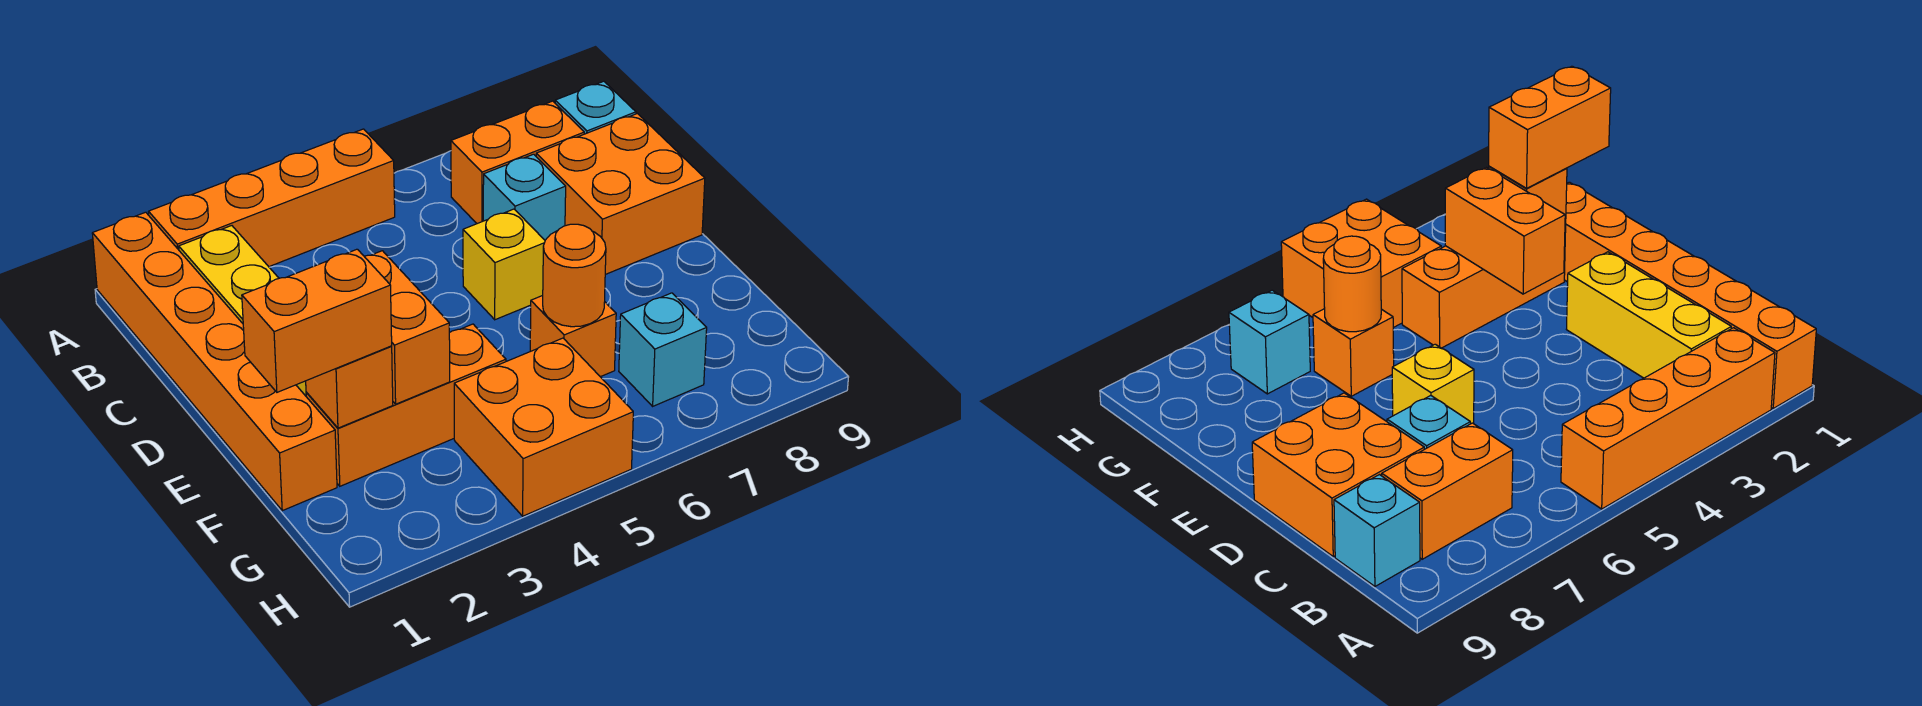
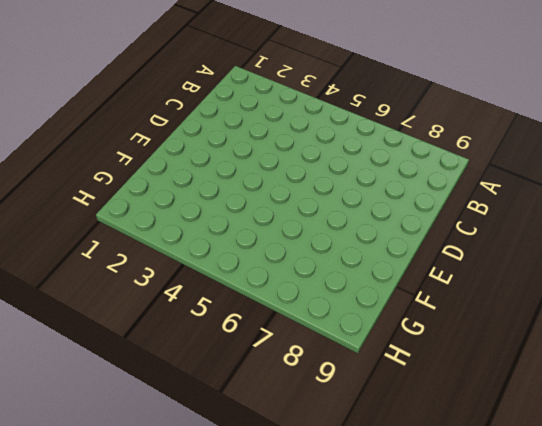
none -> orange 1x6 brick [92,212,337,511]
none -> orange 1x4 brick [149,129,395,267]
none -> yellow 1x3 brick [179,226,306,396]

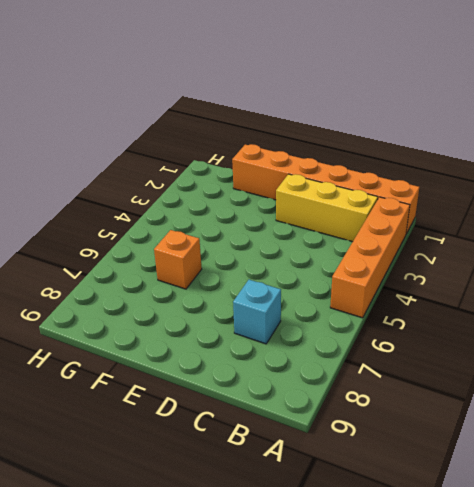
none -> orange 1x2 brick [451,101,584,224]
none -> cyan 1x1 brick [555,81,636,134]
none -> orange 2x2 brick [536,114,705,275]

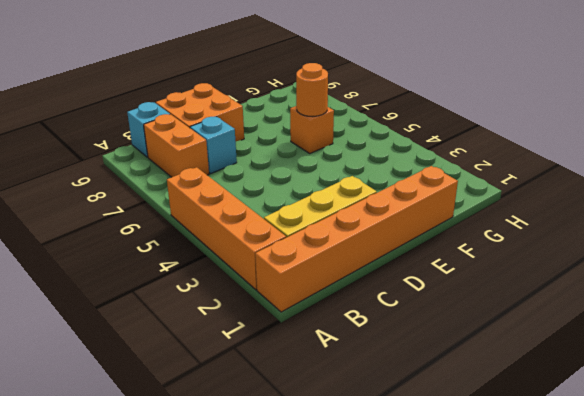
none -> yellow 1x1 brick [463,209,545,320]
none -> orange 1x3 brick [306,324,506,486]
none -> orange 2x2 brick [454,338,633,516]

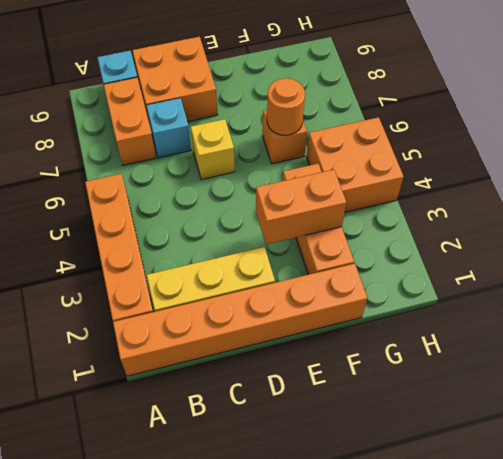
none -> cyan 1x1 brick [619,293,707,406]
none -> orange 1x1 brick [306,346,393,428]
none -> orange 1x2 brick [242,249,392,392]

